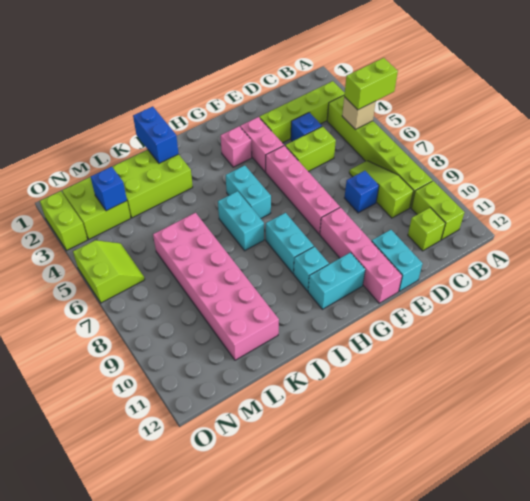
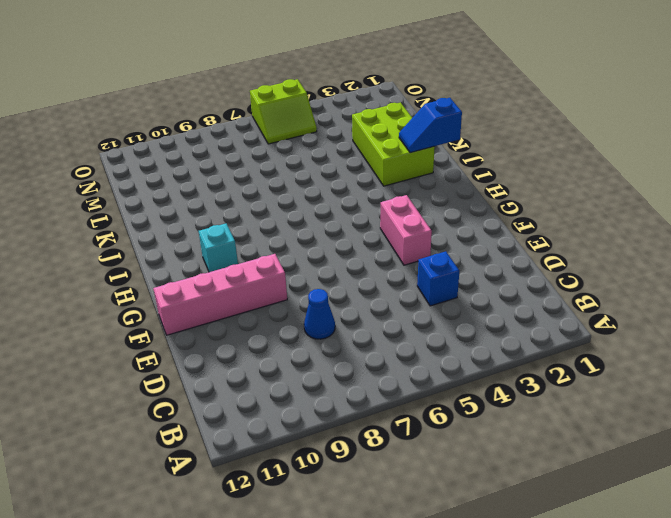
blue 1x1 cone [304,289,335,339] -> blue 1x1 brick [344,171,379,213]
pink 1x2 brick [380,195,432,265] -> pink 1x2 brick turned to [240,117,284,172]
blue 1x2 slope [399,98,462,153] -> blue 1x2 brick [133,106,179,163]
none -> lime 1x4 brick [260,81,345,143]
none -> lime 1x6 brick [327,95,432,208]
none -> lime 1x2 brick [411,181,465,240]

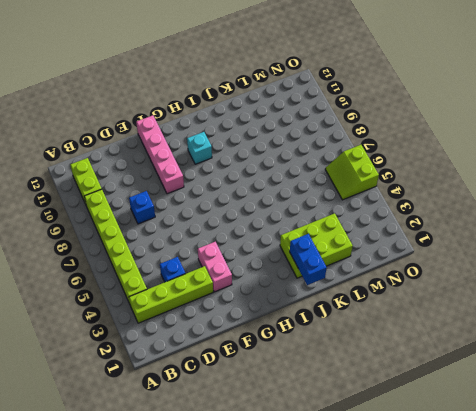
none -> lime 1x3 slope [349,161,413,218]
none -> lime 1x1 brick [408,208,445,251]
none -> lime 1x2 brick [285,126,336,172]

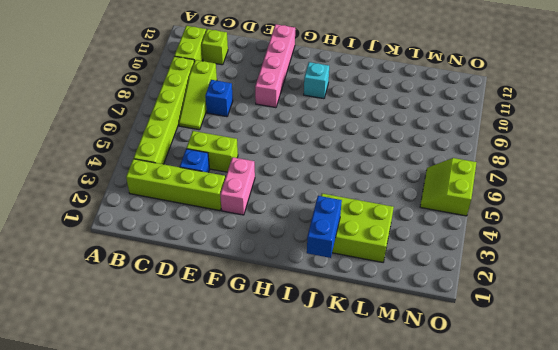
none -> cyan 1x2 brick [372,230,422,291]
none -> pink 1x4 brick [266,146,340,234]
none -> pink 1x1 brick [221,126,252,167]

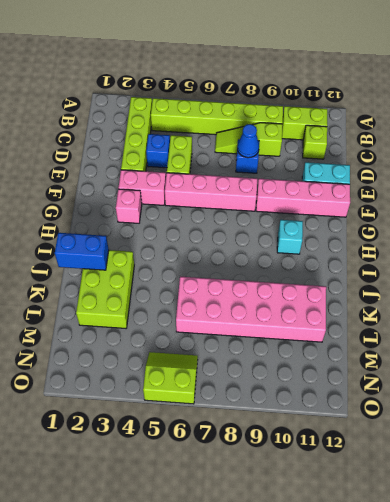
blue 1x1 cone [237,124,259,158] -> none
none -> cyan 1x2 brick [308,252,365,309]
none -> cyan 1x2 brick [226,165,271,219]
none -> cyan 1x2 brick [266,213,314,273]

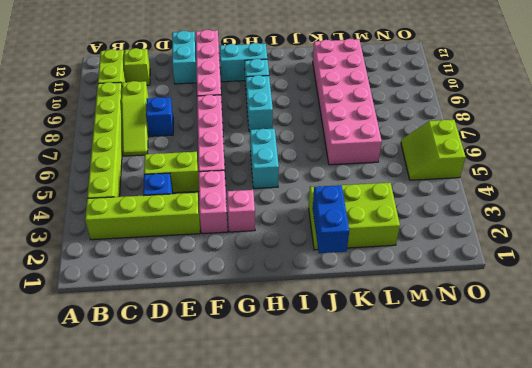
none -> cyan 1x2 brick [218,191,264,251]
none -> lime 2x2 brick [62,177,131,239]
none -> lime 1x2 brick [40,191,87,251]

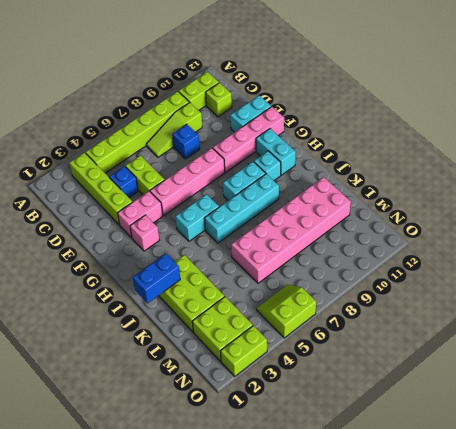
cyan 1x4 brick [204,174,279,243] -> cyan 1x2 brick [218,191,264,251]
none -> tan 1x1 brick [342,97,376,129]
none -> blue 1x1 brick [91,167,127,211]
none -> lime 1x2 brick [344,58,398,110]

